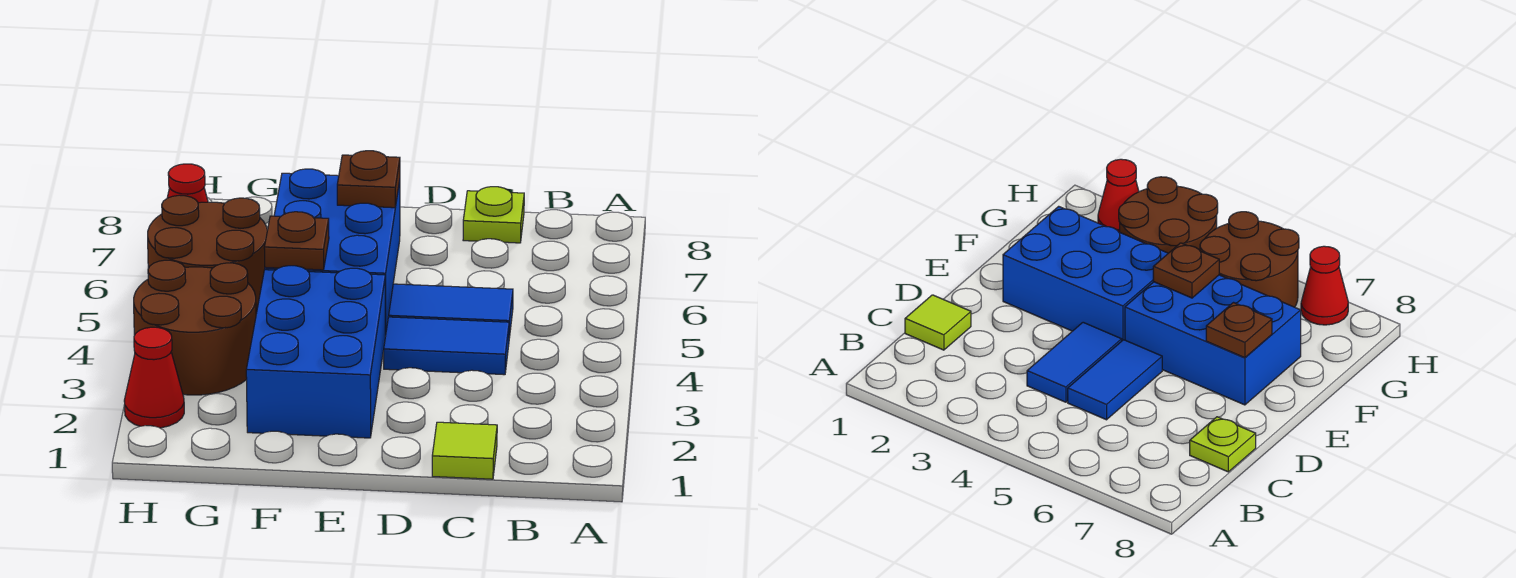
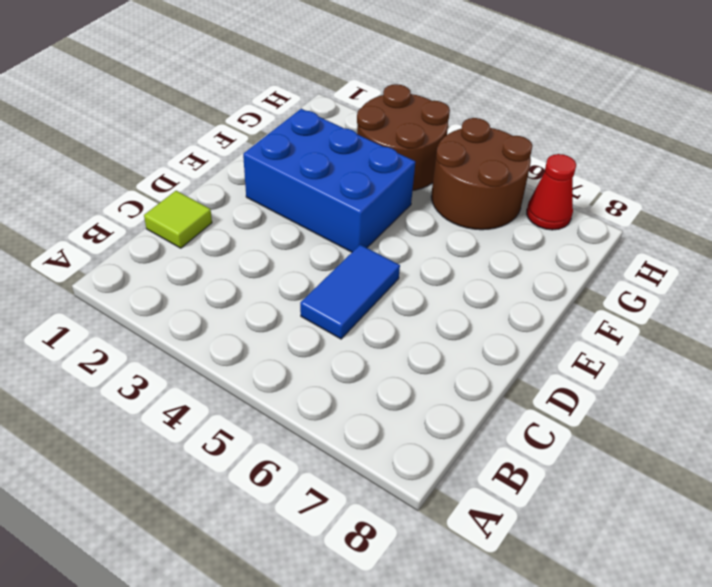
none -> blue 1x2 tile [384,317,509,375]
none -> lime 1x1 plate [463,187,524,243]
none -> blue 2x3 brick [265,169,400,335]

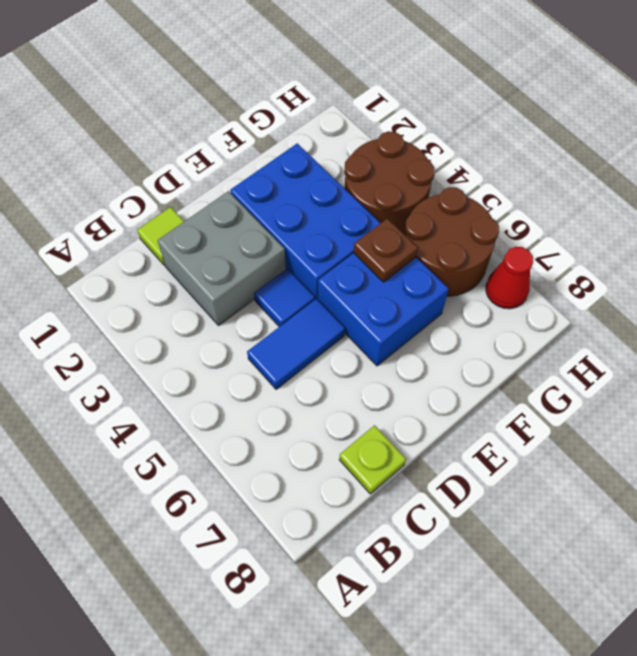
grey 2x2 brick [158,191,286,326] -> none
blue 1x1 tile [254,269,315,327] -> blue 1x2 tile [384,317,509,375]
blue 2x2 brick [318,253,449,366] -> blue 2x3 brick [265,169,400,335]
none -> red 1x1 cone [124,327,184,428]
none -> brown 1x1 plate [337,151,400,208]

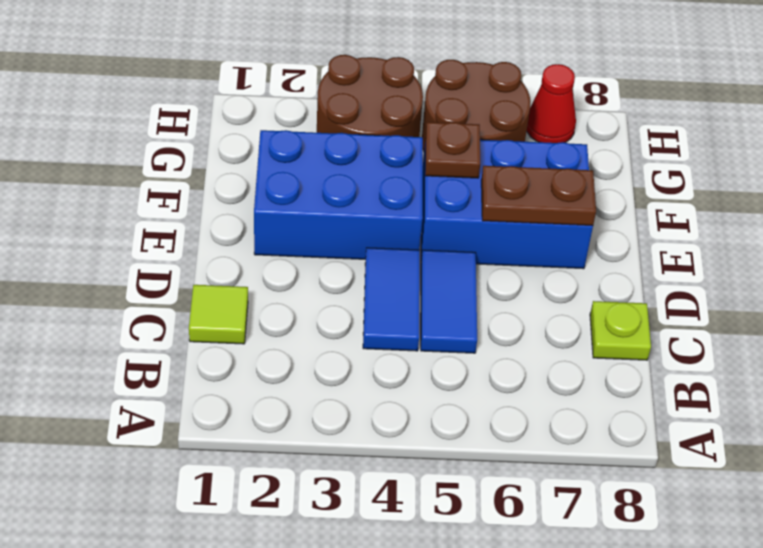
brown 1x2 plate [481,166,596,225] -> brown 1x1 plate [337,151,400,208]
none -> red 1x1 cone [124,327,184,428]

